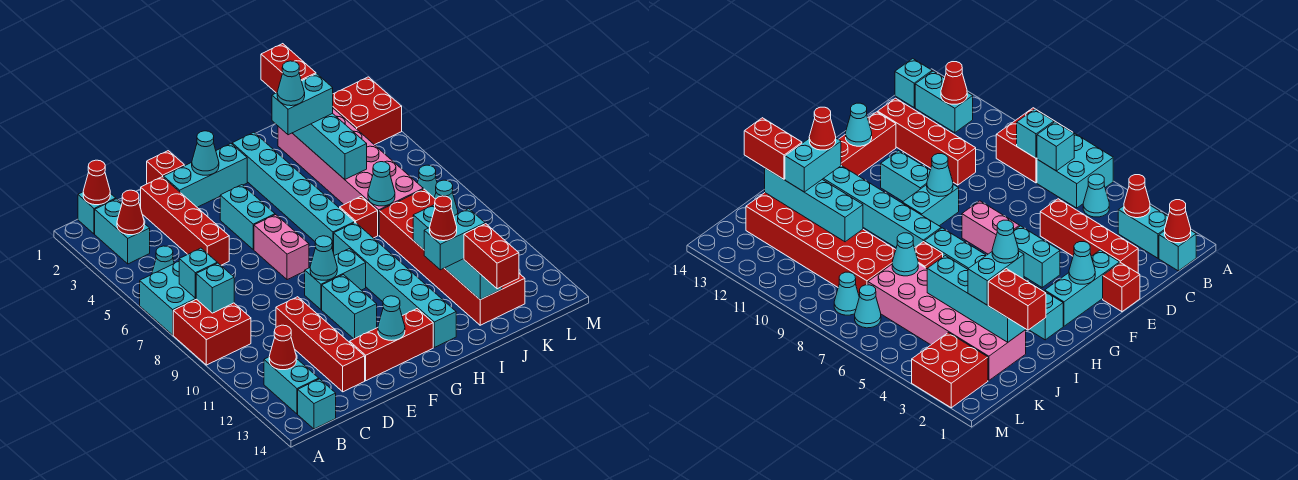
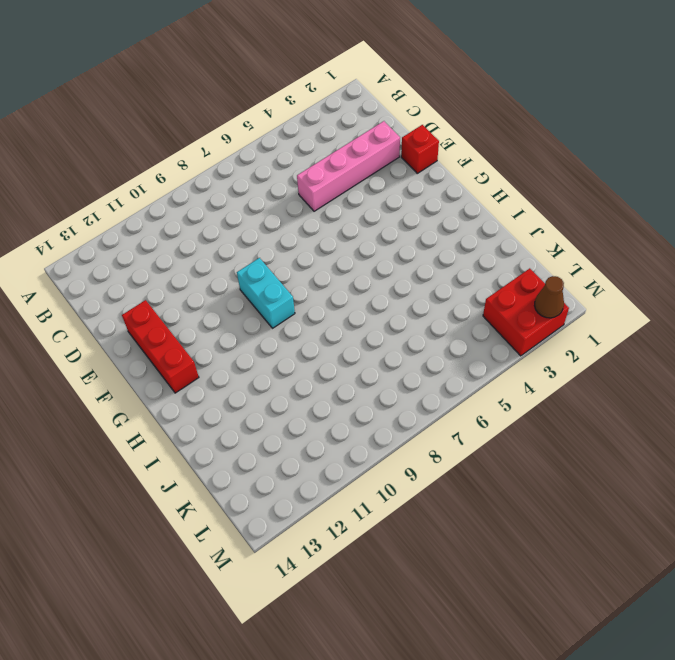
pink 1x4 brick [297,121,400,211] -> red 1x4 brick [141,177,229,265]
brown 1x1 cone [534,276,564,318] -> none
none -> cyan 2x2 brick [140,262,196,335]
none -> red 2x2 brick [173,299,251,365]
none -> cyan 1x1 brick [78,192,116,234]
none -> cyan 1x2 brick [95,199,150,264]

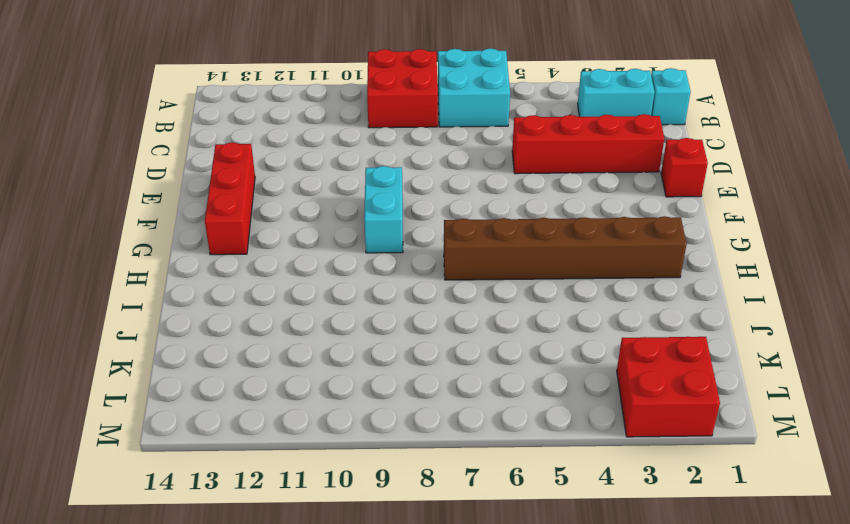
brown 1x6 brick [444,216,687,280] -> cyan 1x6 brick [232,133,355,253]
none -> cyan 1x1 cone [152,246,174,274]
none -> cyan 1x2 brick [264,357,319,414]
none -> cyan 1x1 brick [298,379,336,429]
none -> red 1x4 brick [276,297,365,392]

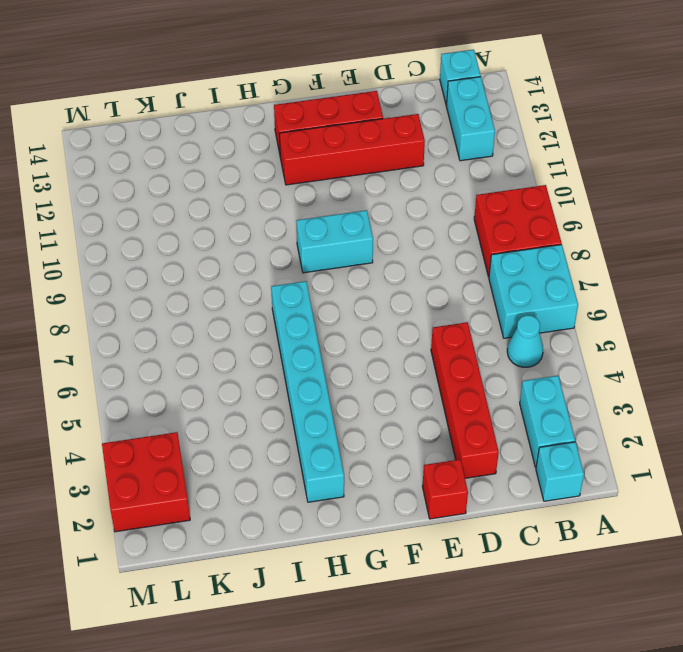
red 1x4 brick [279,114,425,185] -> red 1x4 brick turned to [276,297,365,392]
none -> cyan 1x3 brick [163,144,247,207]
none -> cyan 1x2 brick [220,185,275,250]
none -> pink 1x2 brick [254,215,309,280]
none -> cyan 1x2 brick [322,275,377,339]

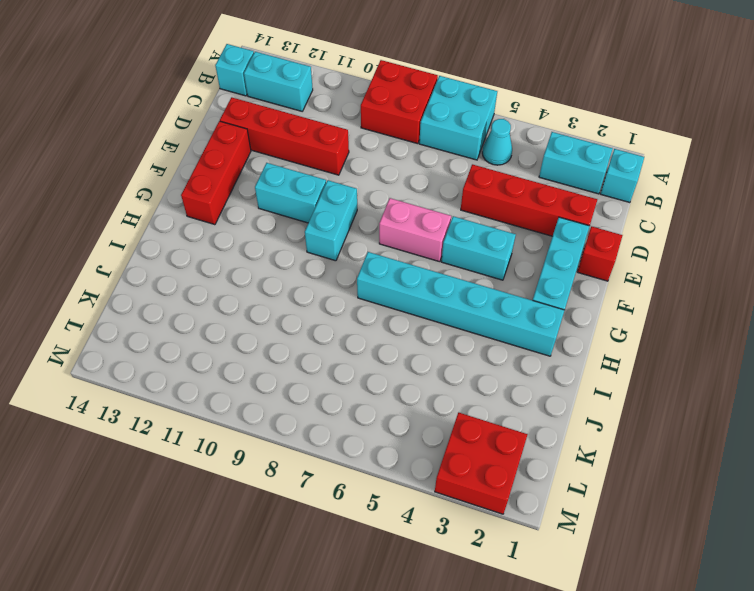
none -> cyan 1x6 brick [334,222,456,347]
none -> red 1x1 brick [340,196,378,238]
none -> pink 2x6 brick [278,109,423,235]
none -> red 2x6 brick [379,189,525,325]

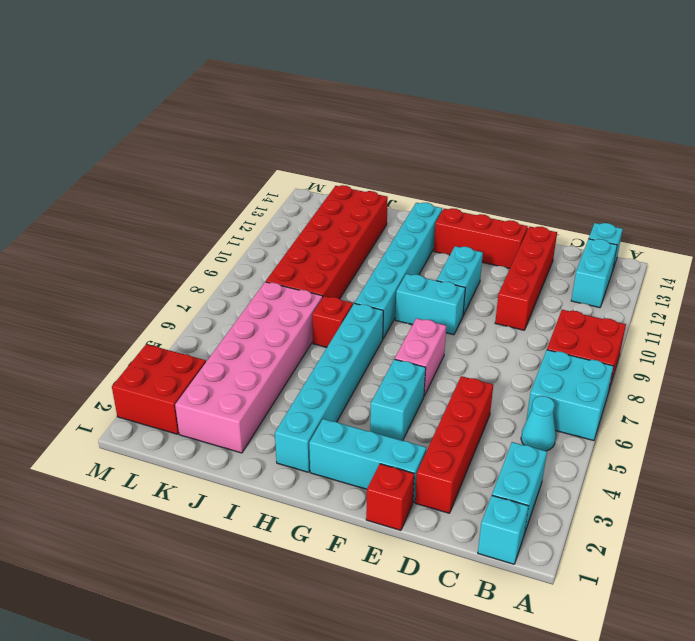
none -> cyan 1x1 cone [418,165,437,198]
none -> cyan 1x1 cone [435,180,458,216]
none -> red 1x1 cone [83,160,110,205]
none -> red 1x1 cone [117,190,144,235]

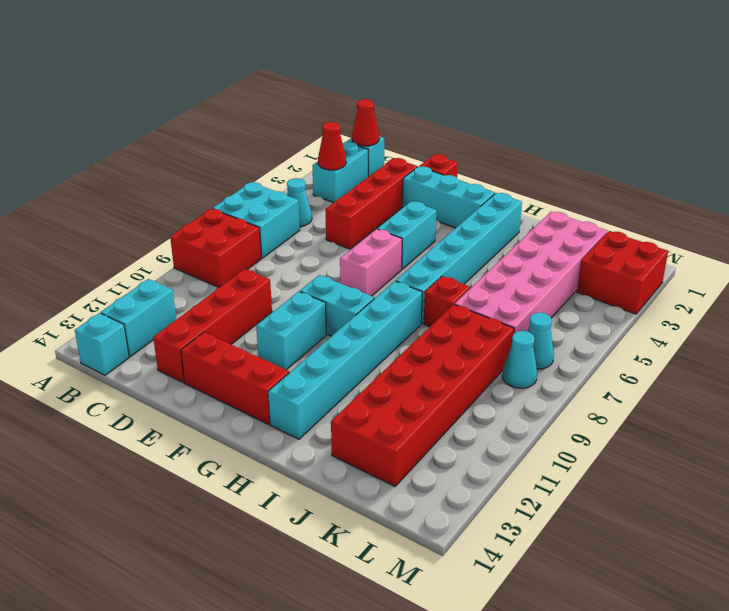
none -> cyan 1x1 brick [179,248,217,298]
none -> cyan 1x1 brick [196,263,234,313]
none -> red 1x1 cone [269,325,296,370]
none -> cyan 1x1 cone [192,131,219,175]

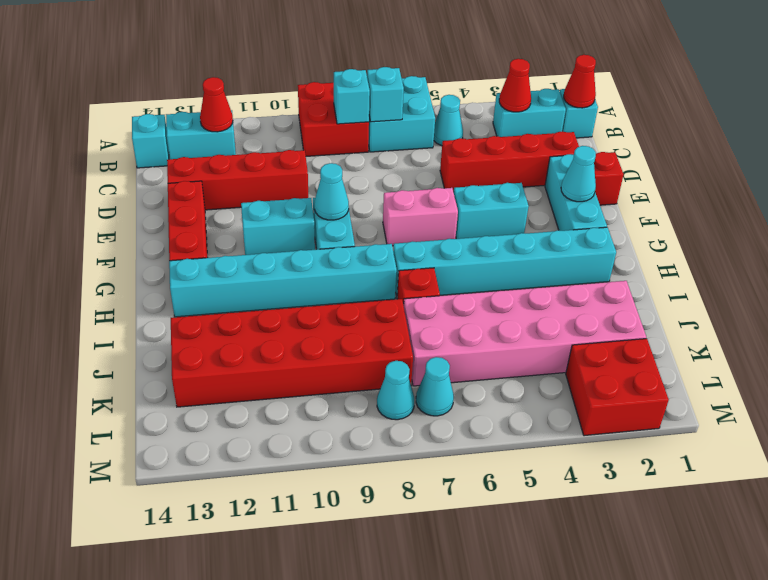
none -> cyan 1x1 cone [378,296,405,340]
none -> cyan 1x4 brick [293,113,367,179]
none -> cyan 1x1 cone [368,162,395,206]
none -> cyan 1x4 brick [413,205,502,300]

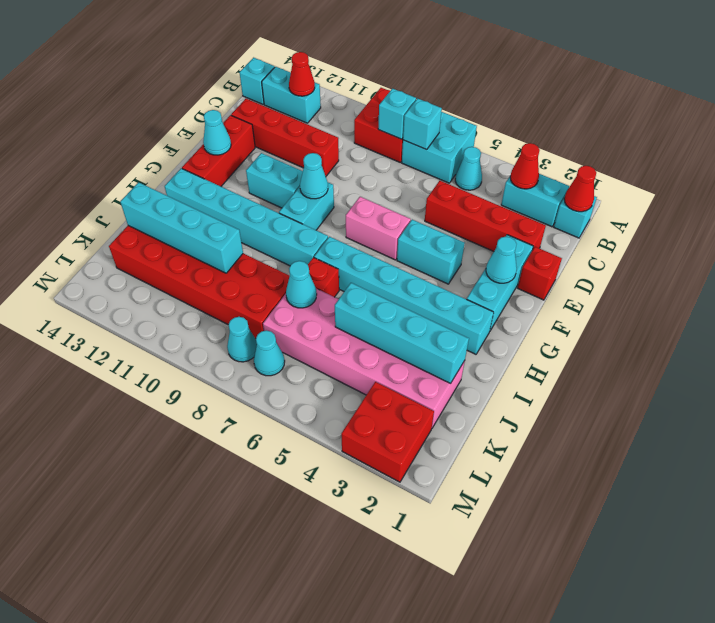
none -> cyan 1x2 brick [272,74,333,135]
none -> cyan 1x2 brick [424,209,485,270]
none -> red 1x2 brick [261,44,316,93]
none -> red 1x2 brick [464,224,519,289]

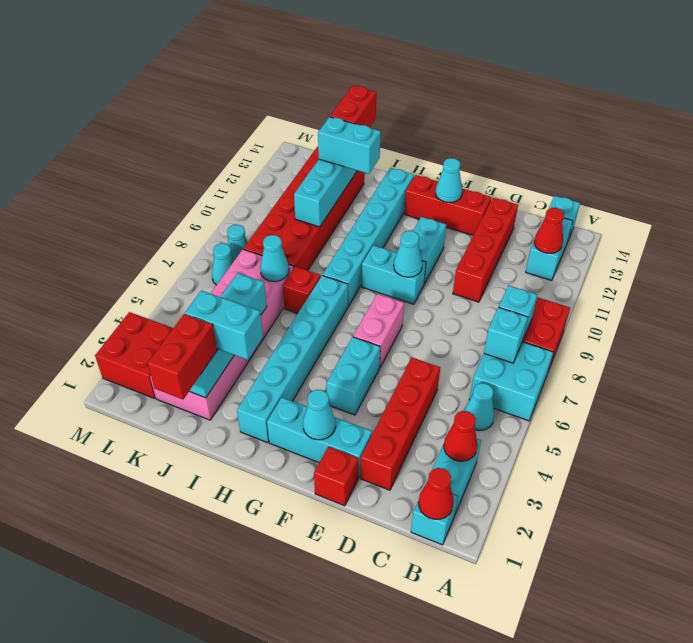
none -> cyan 1x1 cone [277,61,305,106]
none -> red 1x1 cone [430,196,457,241]

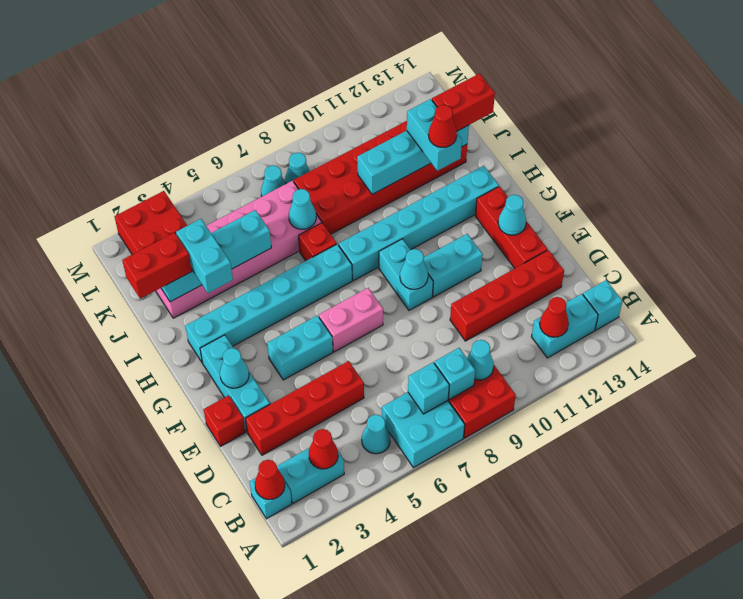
cyan 1x1 cone [467,340,494,380] -> cyan 1x1 cone moved to [277,61,305,106]

